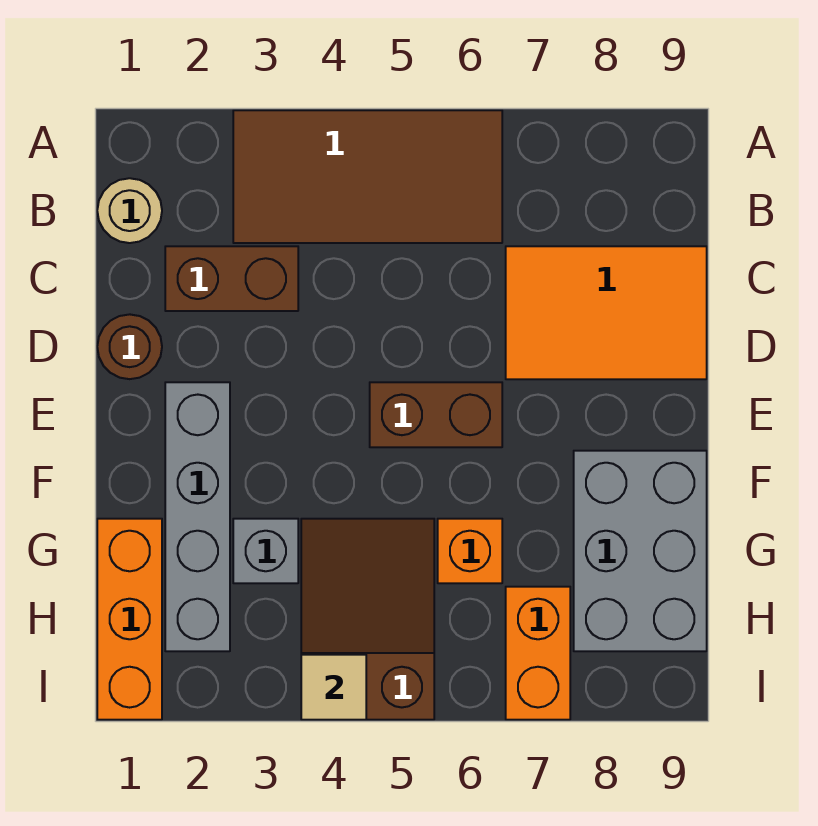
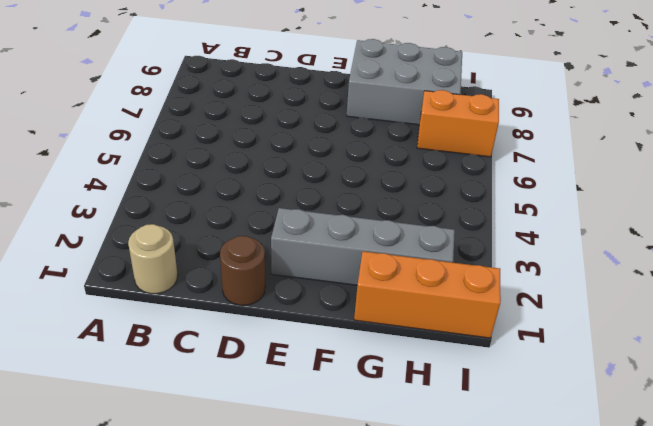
none -> brown 2x4 tile [233,110,502,243]
none -> brown 1x2 brick [165,246,298,311]
none -> orange 2x3 tile [506,246,707,379]

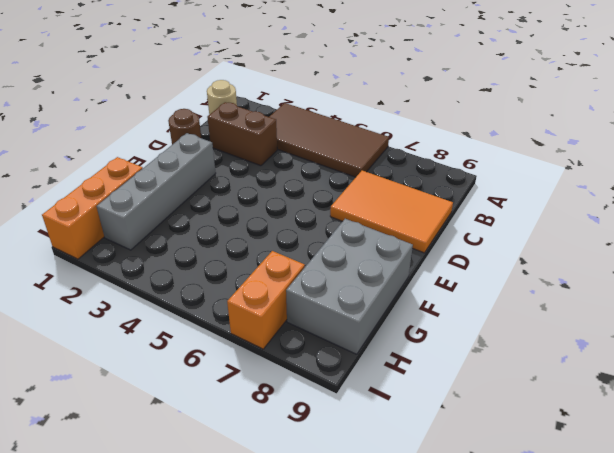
none -> brown 1x2 brick [370,382,502,447]
none -> grey 1x1 brick [233,519,298,583]
none -> brown 2x3 slope [301,519,434,720]

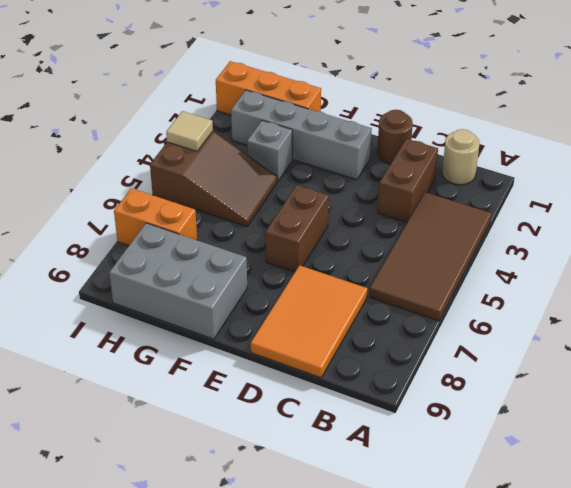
none -> orange 1x1 brick [438,519,502,583]

